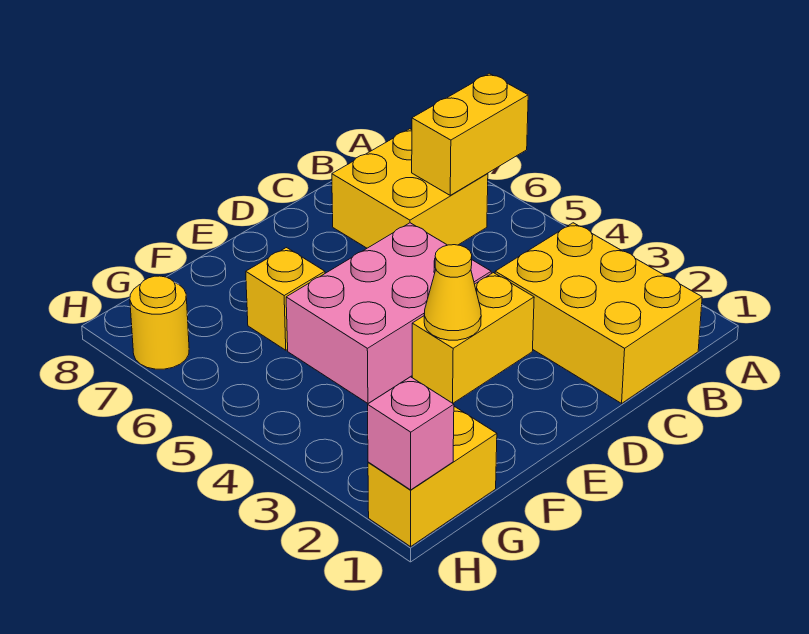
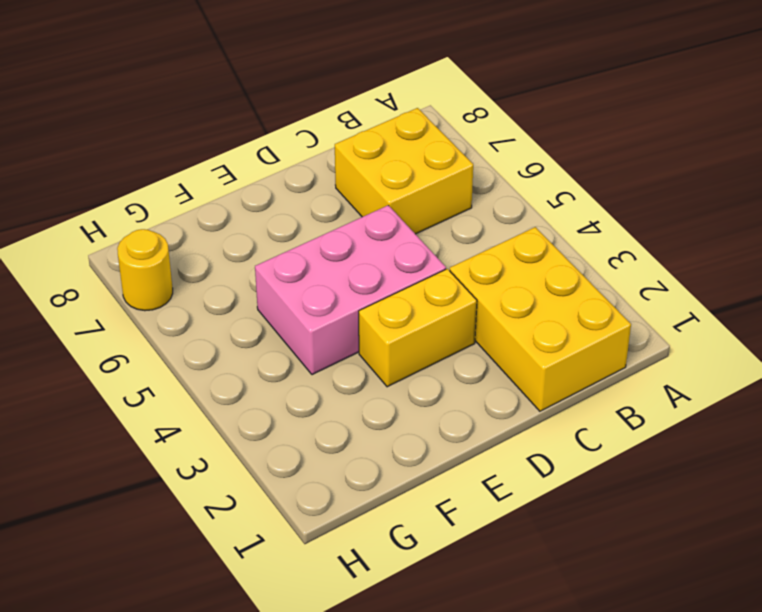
none -> yellow 1x1 brick [246,248,325,350]
none -> yellow 1x2 brick [368,406,497,547]

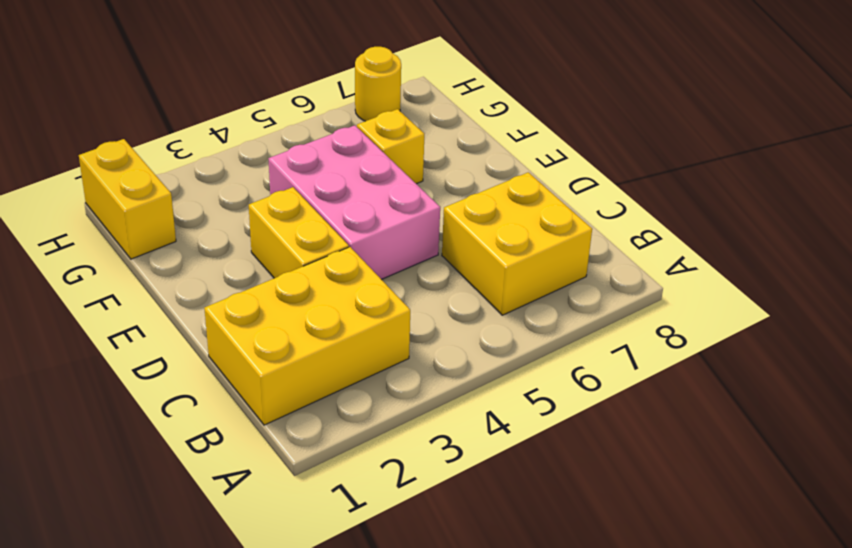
none -> yellow 1x2 brick [412,73,528,195]
none -> yellow 1x1 cone [424,245,481,340]

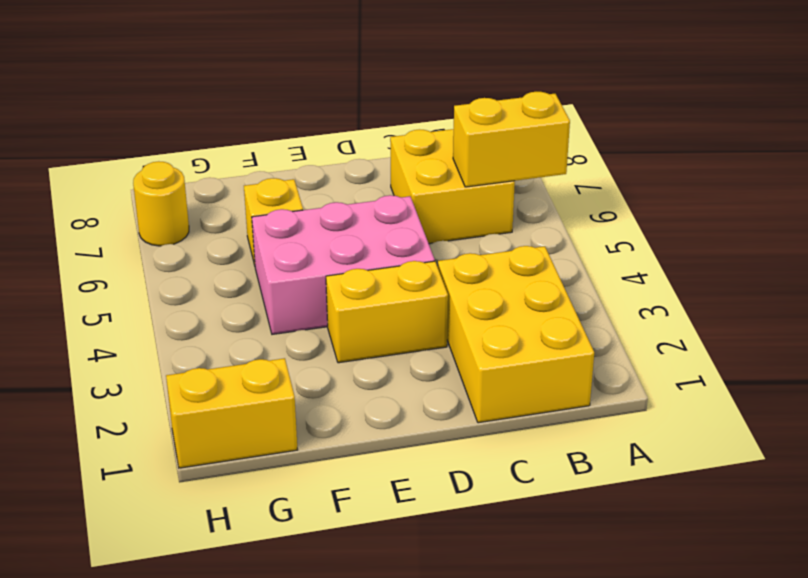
none -> yellow 1x1 cone [424,245,481,340]
none -> pink 1x1 brick [368,377,454,490]

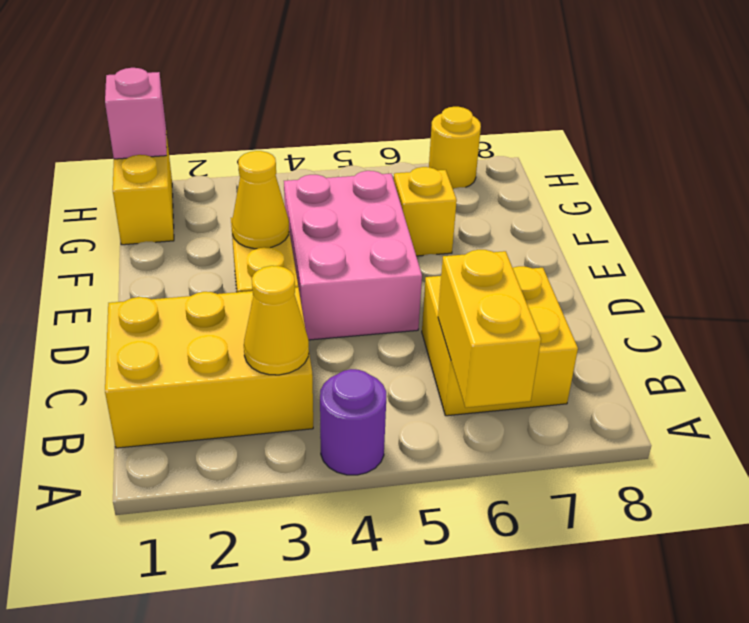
purple 1x1 round brick [320,369,386,475] -> none
yellow 1x1 cone [244,266,309,375] -> none

